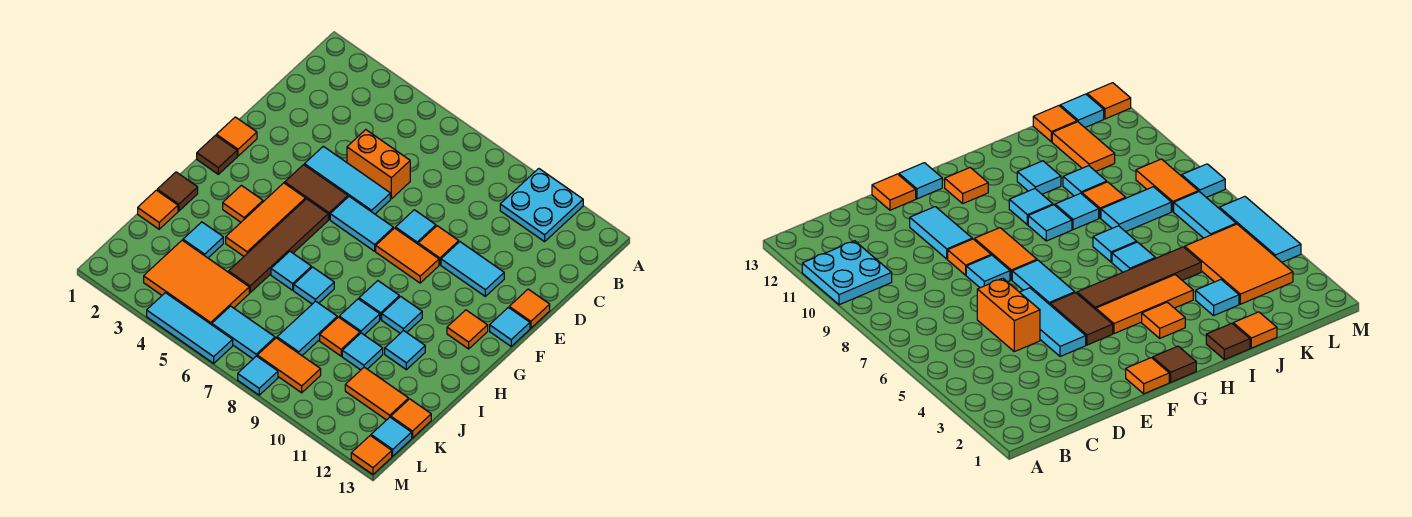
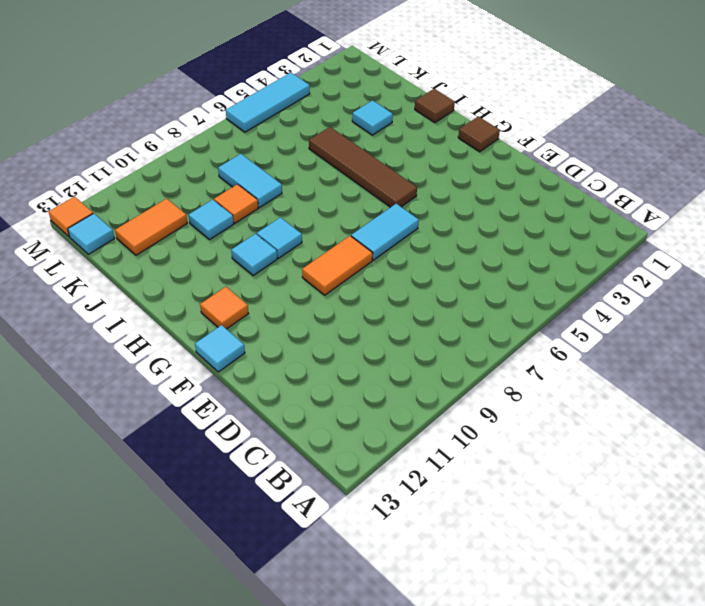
none -> cyan 2x2 plate [500,169,583,242]
none -> orange 1x2 brick [347,130,410,199]
none -> cyan 1x3 tile [304,146,390,214]
none -> cyan 1x1 tile [396,210,436,244]

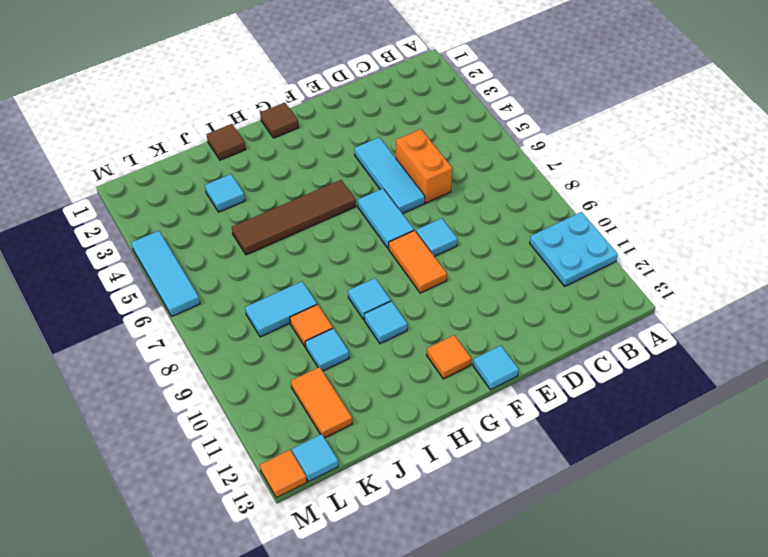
none -> orange 1x1 tile [418,226,459,265]
none -> cyan 1x2 tile [441,242,504,296]
none -> orange 1x1 tile [509,289,550,328]
none -> orange 1x1 tile [216,117,257,156]

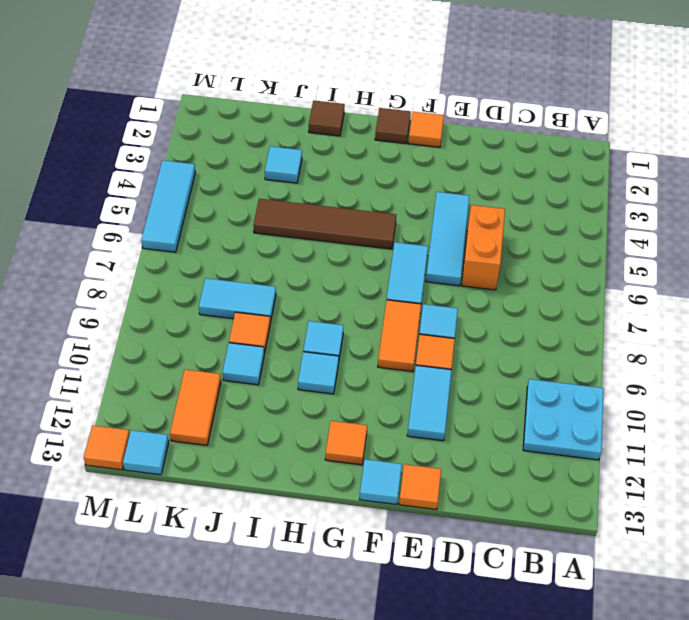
none -> brown 1x2 tile [285,165,348,220]
none -> orange 1x3 tile [226,183,305,256]
none -> orange 1x1 tile [223,185,263,222]
none -> cyan 1x1 tile [271,251,311,290]

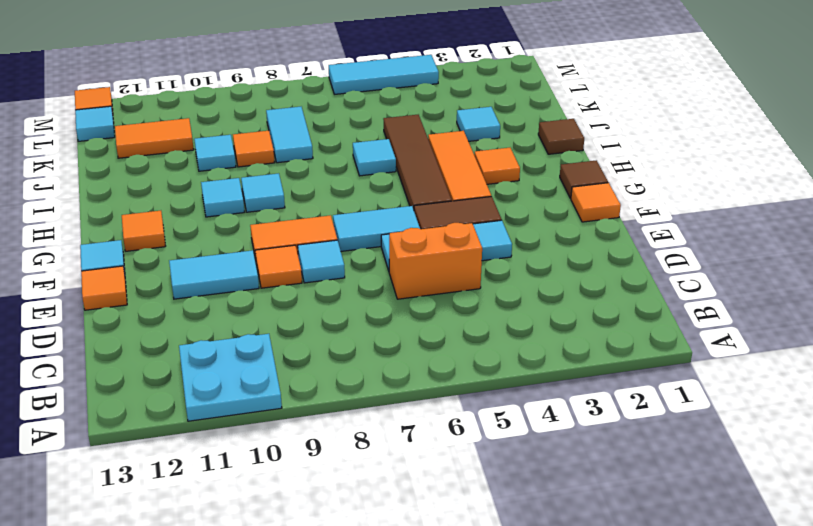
none -> cyan 1x1 tile [294,267,334,304]
none -> cyan 1x1 tile [339,299,380,335]
none -> cyan 1x1 tile [385,331,425,370]
none -> orange 1x1 tile [138,190,178,229]

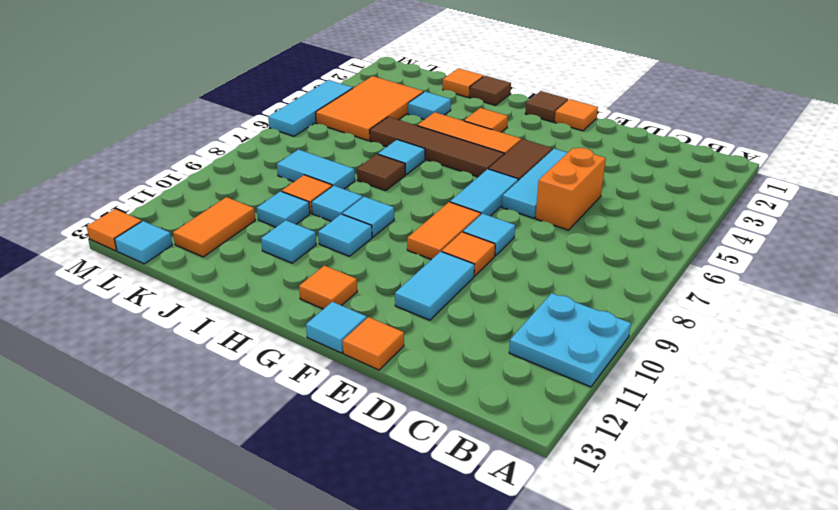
brown 1x1 tile [357,154,405,191] -> cyan 1x1 tile [294,267,334,304]
none -> orange 1x1 tile [391,399,431,438]
none -> cyan 1x2 tile [212,306,275,359]
none -> orange 1x2 tile [257,338,321,393]
none -> cyan 1x1 tile [238,356,278,395]

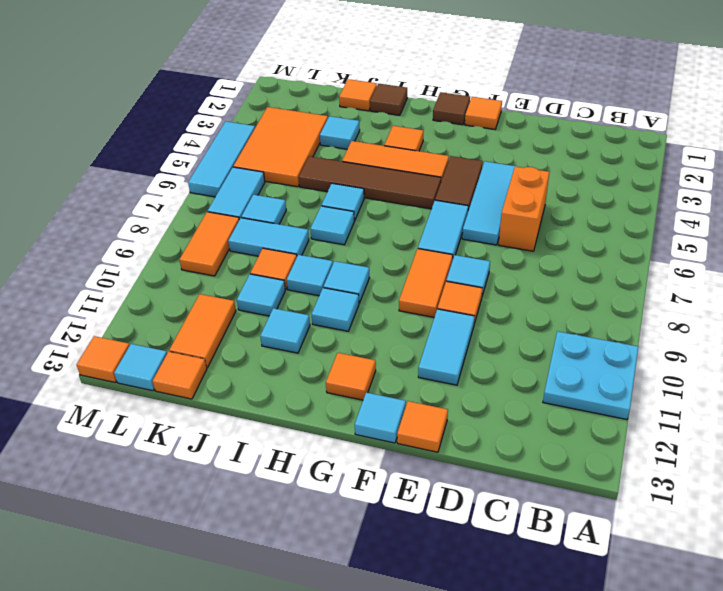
cyan 1x1 tile [241,195,286,224] -> cyan 1x1 tile moved to [238,356,278,395]

